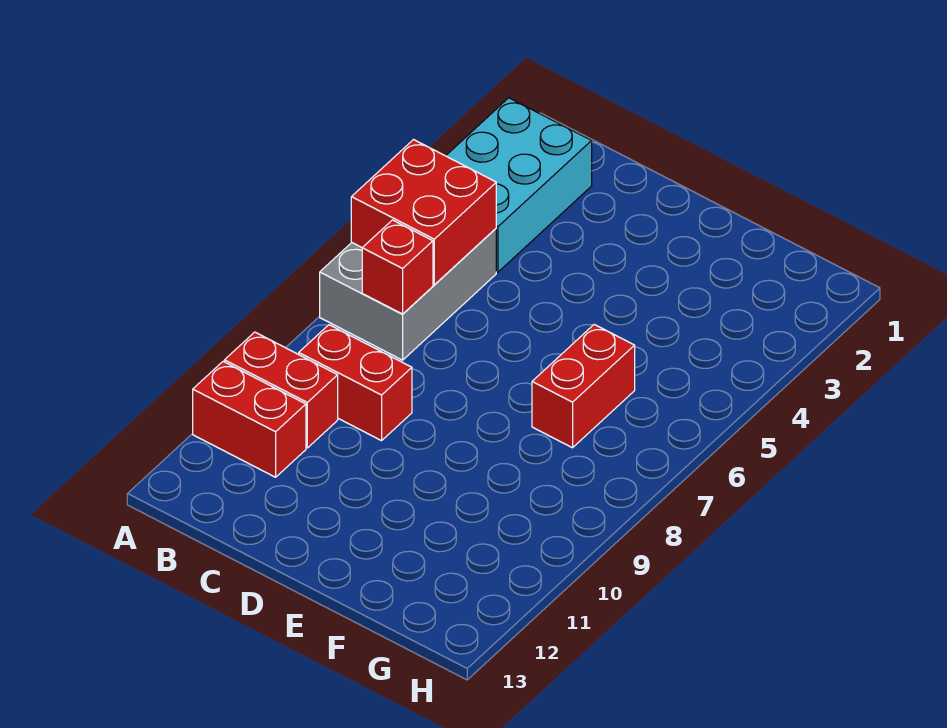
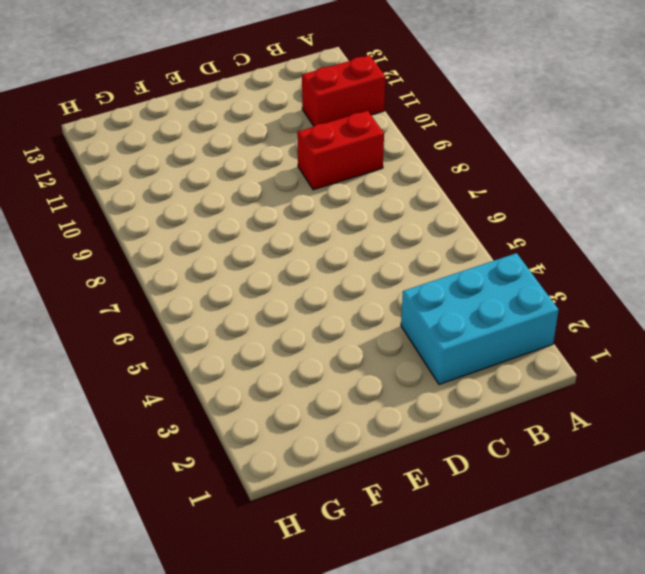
cyan 2x3 brick [401,253,559,384] -> cyan 2x3 brick turned to [446,98,592,272]
none -> grey 2x3 brick [320,229,496,360]
none -> red 1x2 brick [224,332,338,448]

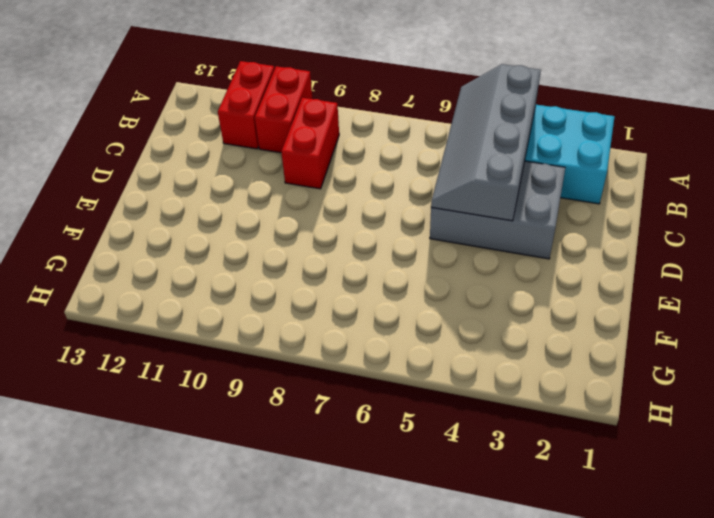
grey 2x4 slope [431,64,541,221] -> red 2x2 brick [351,140,496,285]
grey 2x3 brick [430,161,565,259] -> grey 2x3 brick moved to [320,229,496,360]
none -> red 1x2 brick [532,324,635,448]
none -> red 1x1 brick [362,220,433,314]

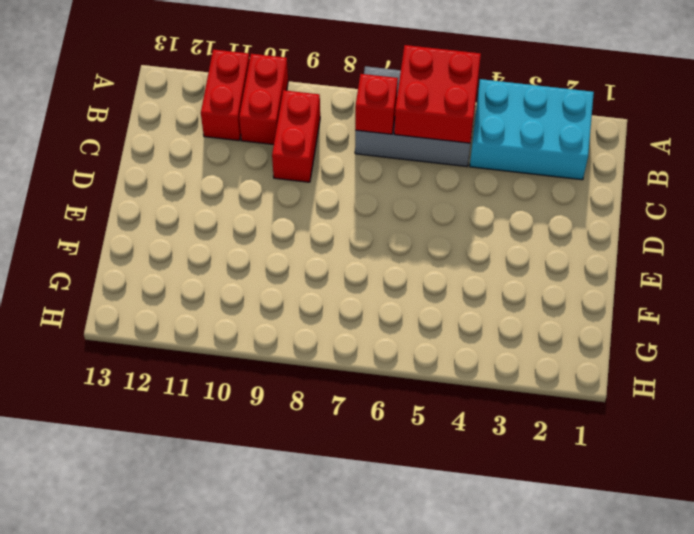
none -> red 1x2 brick [532,324,635,448]

